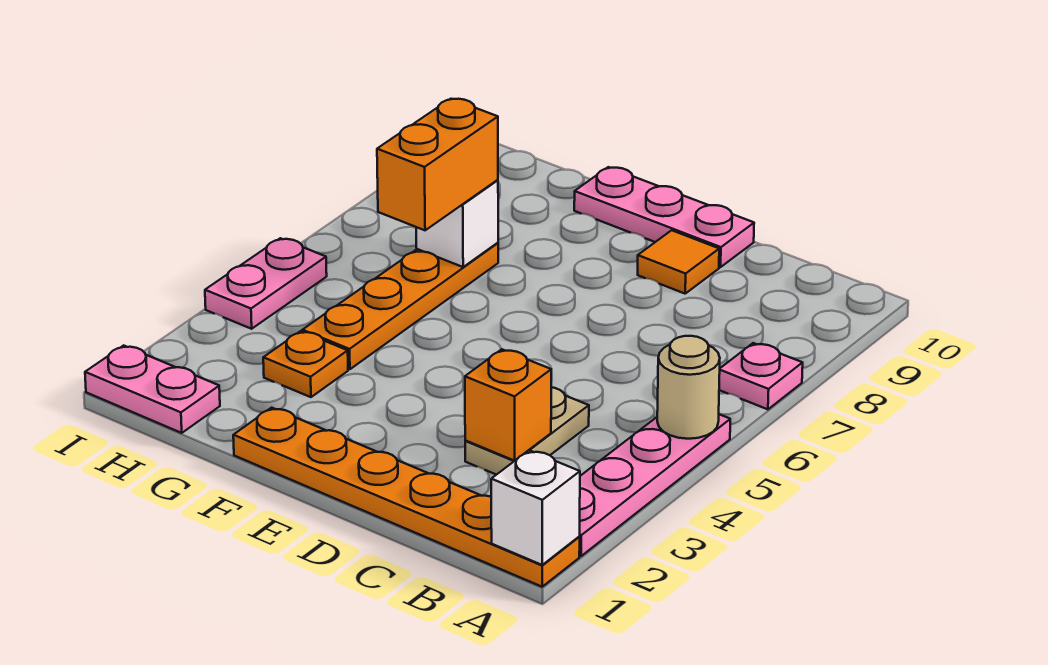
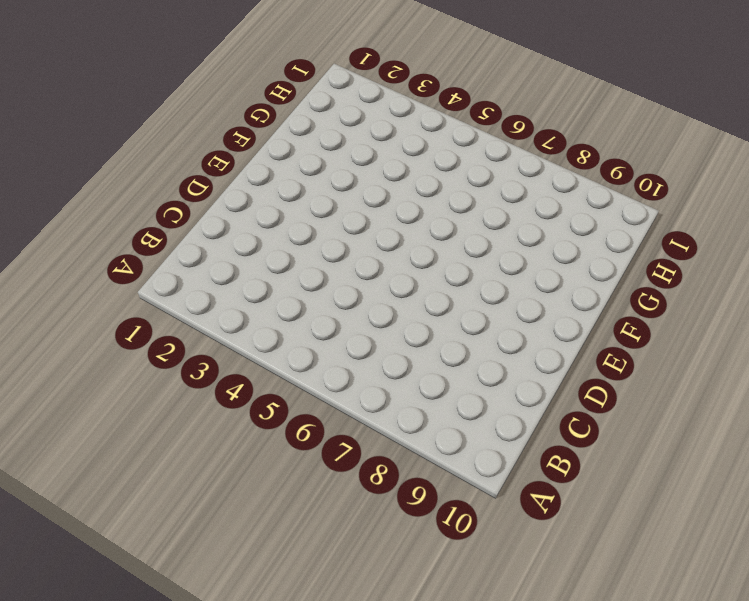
none -> orange 1x6 plate [233,408,580,587]
none -> pink 1x4 plate [579,414,730,556]
none -> pink 1x1 plate [719,343,803,409]

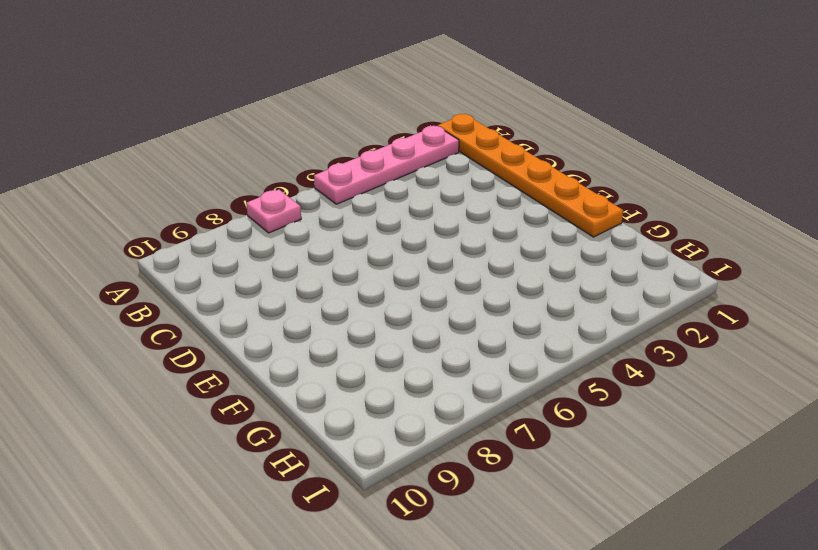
none -> tan 1x2 plate [465,387,589,475]
none -> orange 1x1 tile [638,230,719,294]
none -> pink 1x3 plate [574,167,754,267]

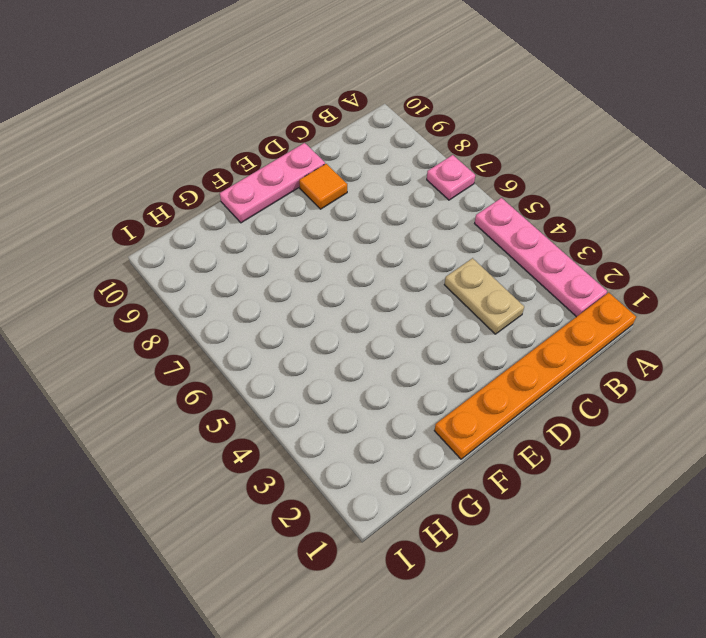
none -> orange 1x1 plate [263,331,348,397]
none -> orange 1x4 plate [302,243,498,369]
none -> pink 1x2 plate [85,345,220,433]

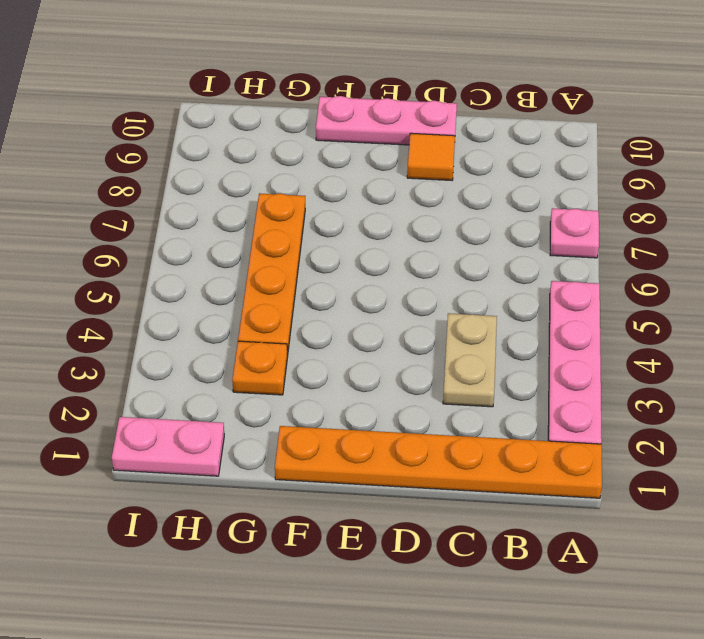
none -> pink 1x2 plate [205,238,327,329]
none -> white 1x1 brick [491,450,580,565]
none -> tan 1x1 round brick [657,336,720,439]

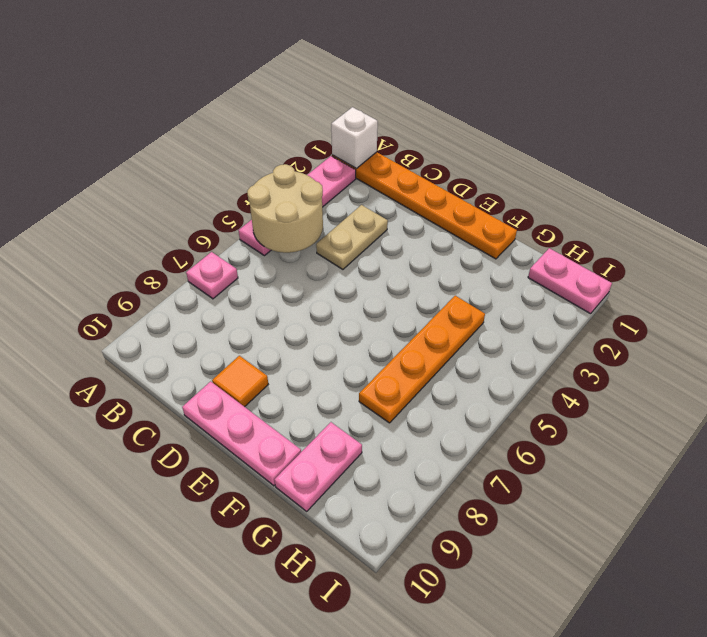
tan 2x2 round brick [247,164,323,253] -> tan 1x1 round brick [657,336,720,439]
pink 1x2 plate [275,422,362,511] -> pink 1x2 plate moved to [205,238,327,329]
none -> orange 1x1 plate [263,331,348,397]
none -> orange 1x1 brick [465,349,551,461]
none -> white 1x1 brick [416,180,498,267]

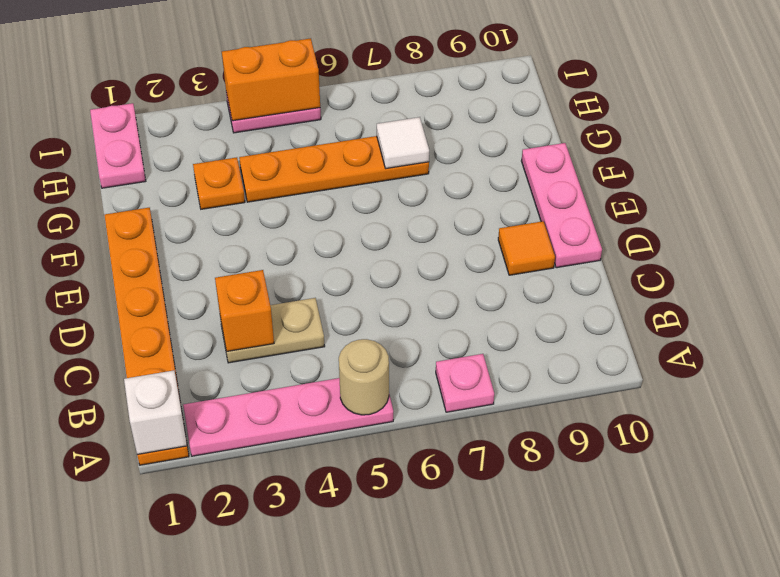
white 1x1 tile [377,117,429,168] -> white 1x1 brick [416,180,498,267]
orange 1x2 brick [222,38,320,121] -> orange 1x2 brick moved to [377,99,498,230]

